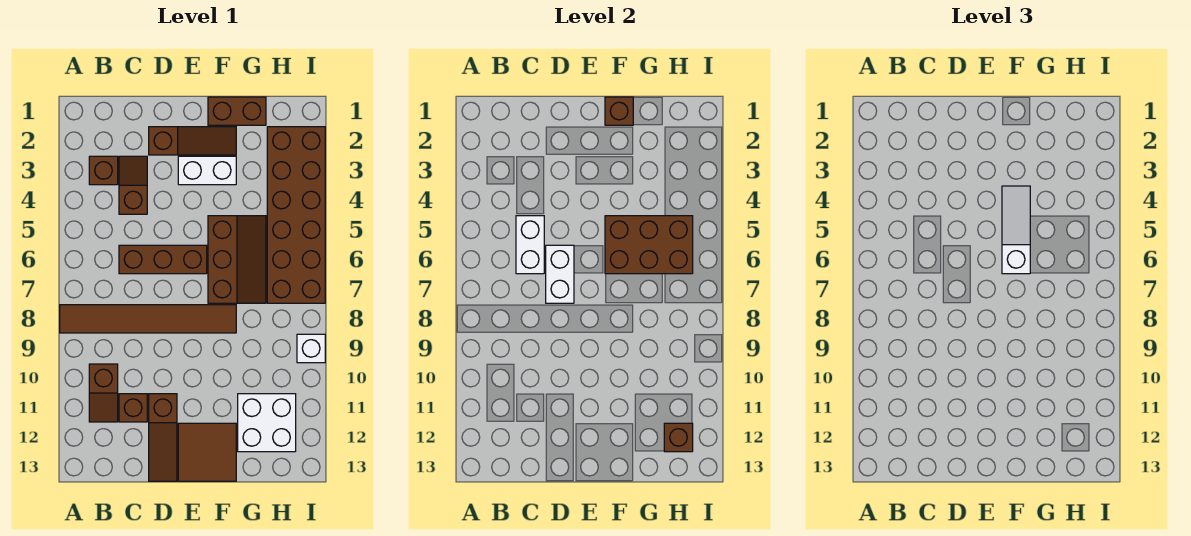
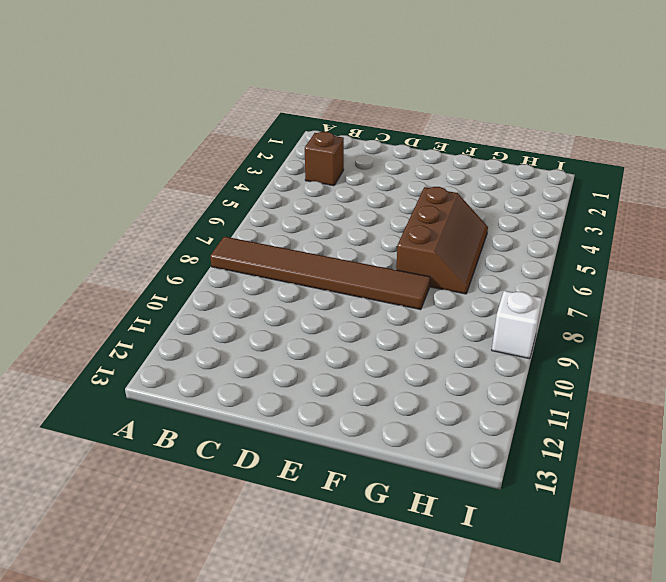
none -> brown 1x2 slope [89,364,118,422]
none -> brown 1x2 slope [119,156,147,214]
none -> brown 1x3 brick [119,245,207,274]

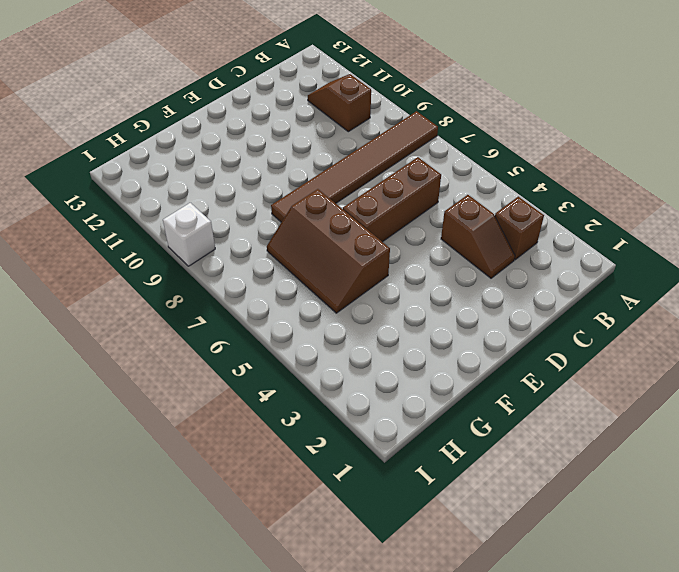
none -> brown 1x1 brick [119,394,147,422]
none -> brown 1x3 slope [149,127,236,155]
none -> brown 1x3 slope [149,394,177,481]

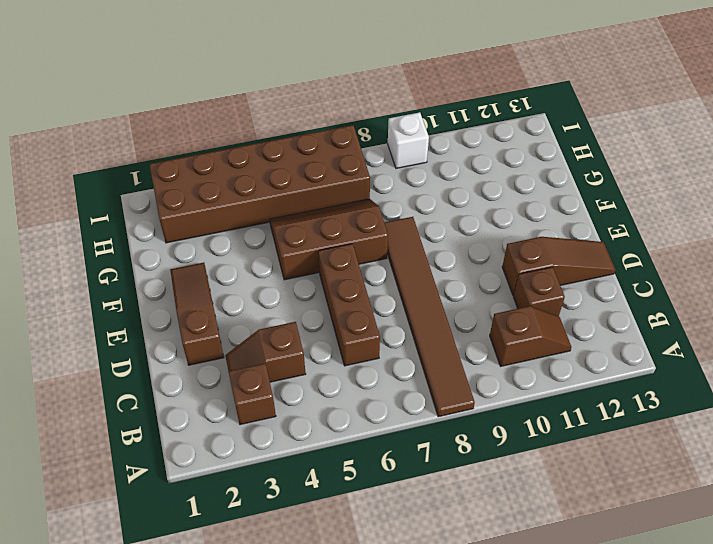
none -> white 1x2 brick [178,156,236,185]
none -> brown 2x2 tile [178,423,236,481]
none -> brown 1x2 brick [208,97,266,125]

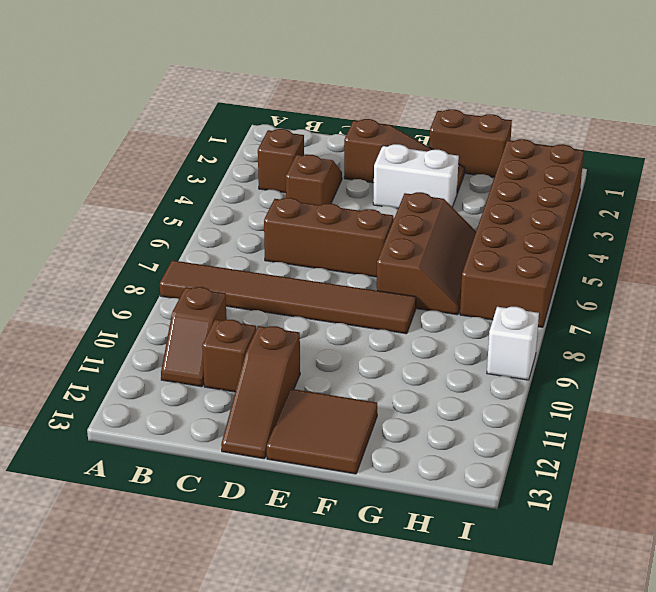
none -> white 2x2 brick [238,394,296,452]
none -> white 1x2 brick [516,216,544,274]
none -> white 1x2 brick [546,245,574,303]

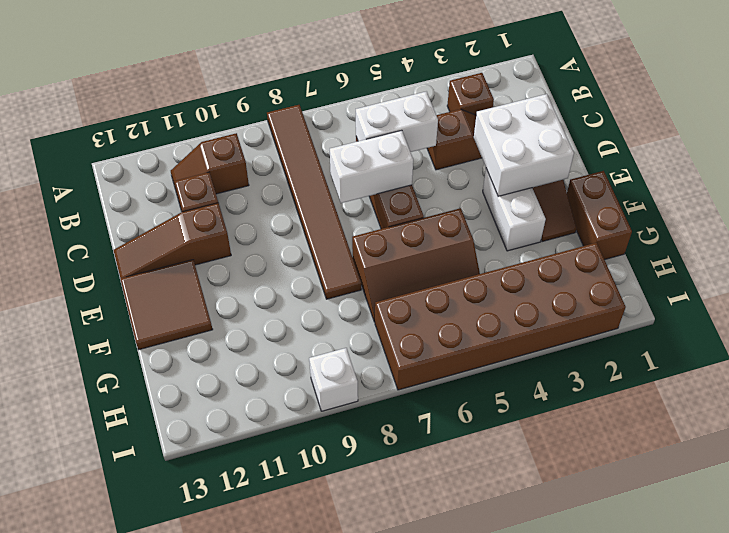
white 2x2 brick [474,94,574,196] -> white 2x2 brick moved to [238,394,296,452]
none -> brown 1x1 brick [605,97,633,125]
none -> brown 2x3 brick [605,216,693,274]
none -> brown 1x1 brick [664,423,693,452]

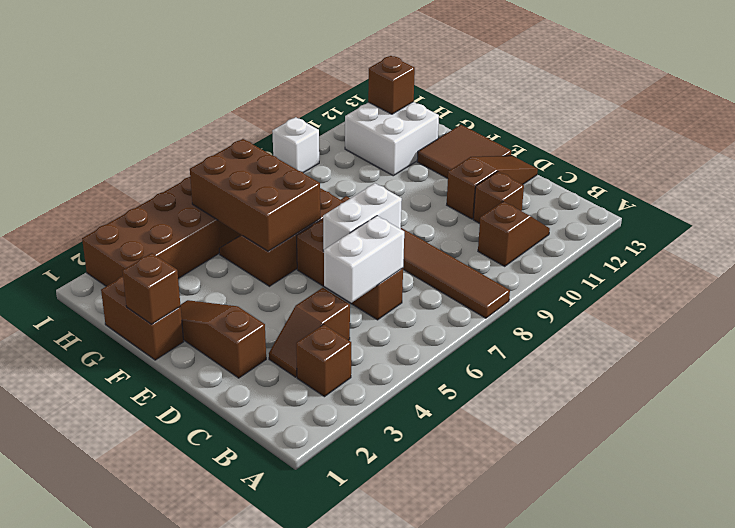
none -> white 1x2 brick [178,156,236,185]
none -> white 1x3 slope [1002,186,1030,274]

